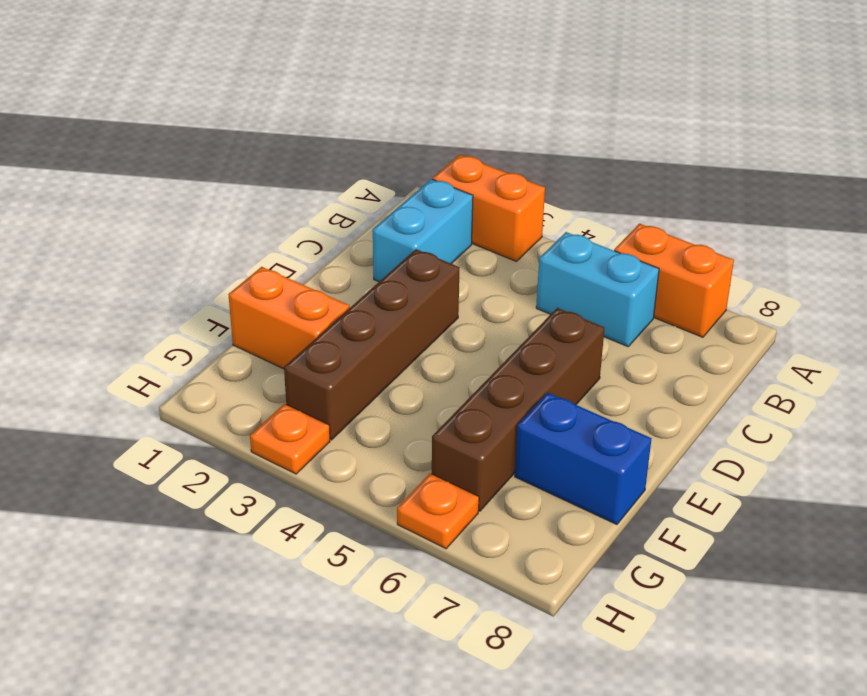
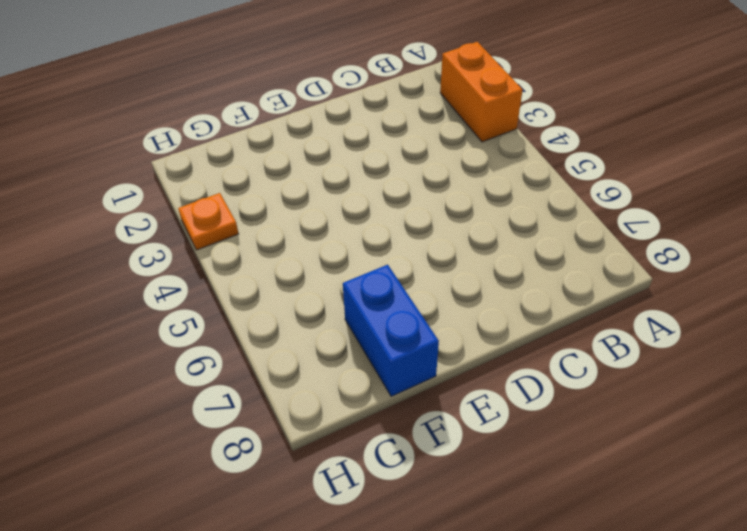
none -> orange 1x2 brick [614,224,734,337]
none -> cyan 1x2 brick [373,179,473,282]

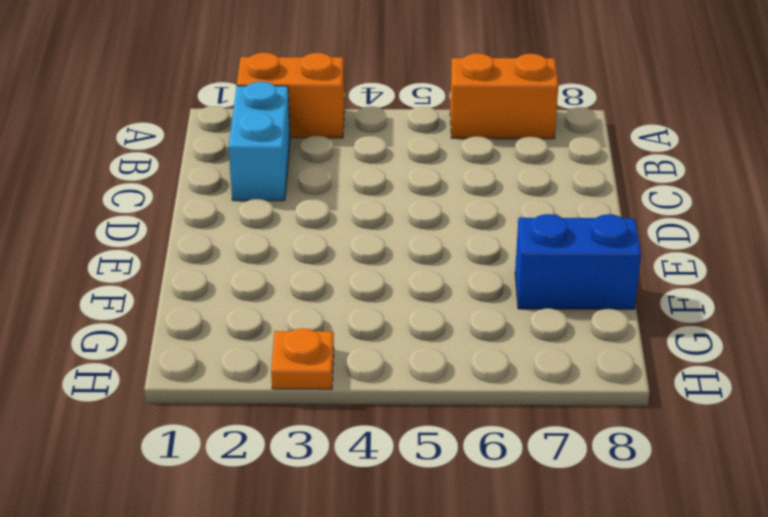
none -> cyan 1x2 brick [536,232,659,347]
none -> brown 1x4 brick [284,249,460,440]

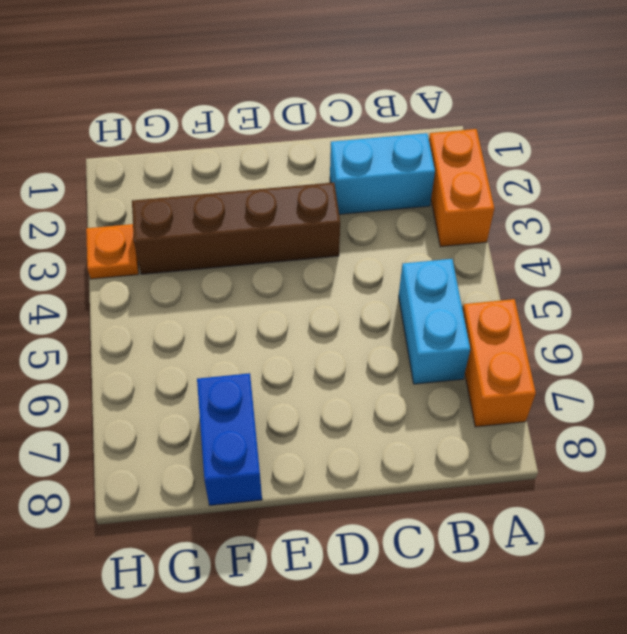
none -> brown 1x4 brick [432,308,604,511]
none -> orange 1x2 brick [228,267,350,369]

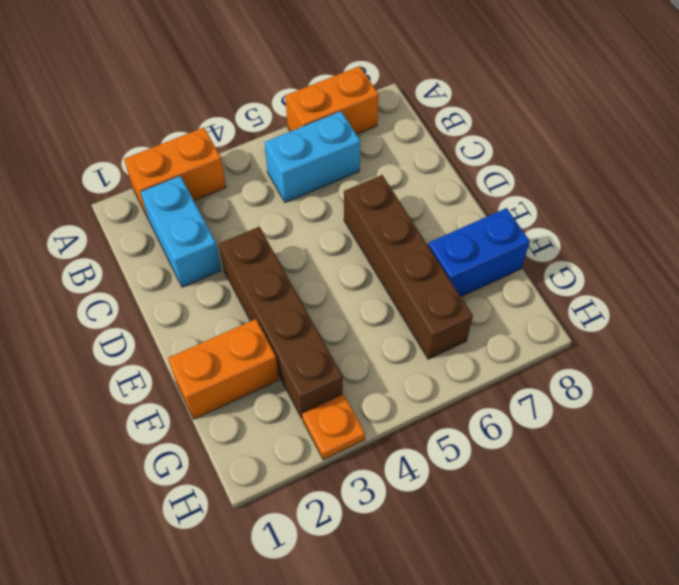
none -> orange 1x1 plate [397,473,479,549]

